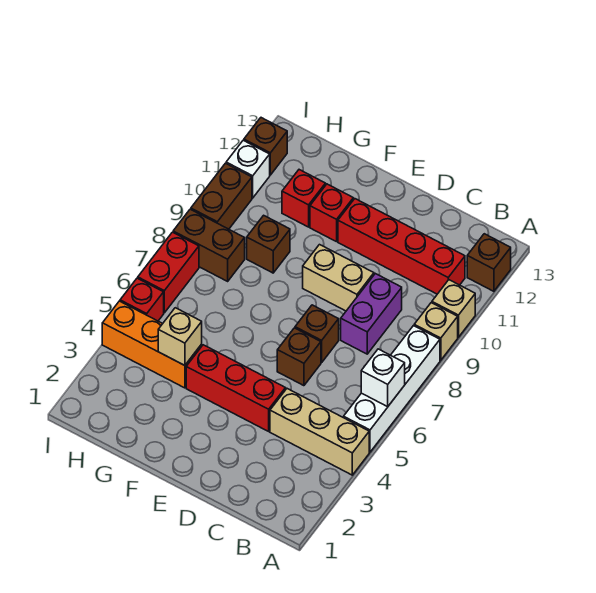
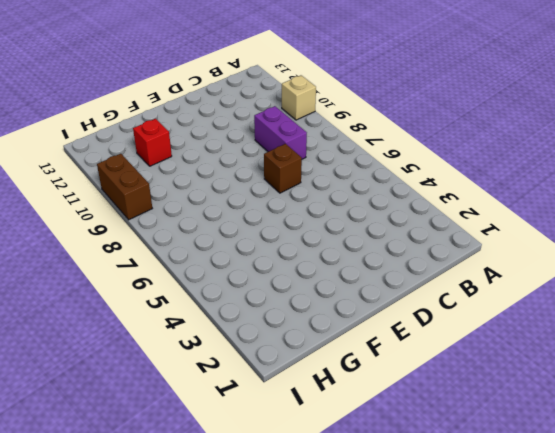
none -> tan 1x3 brick [270,389,369,475]
none -> white 1x4 brick [344,326,440,452]
none -> tan 1x1 brick [414,303,458,360]

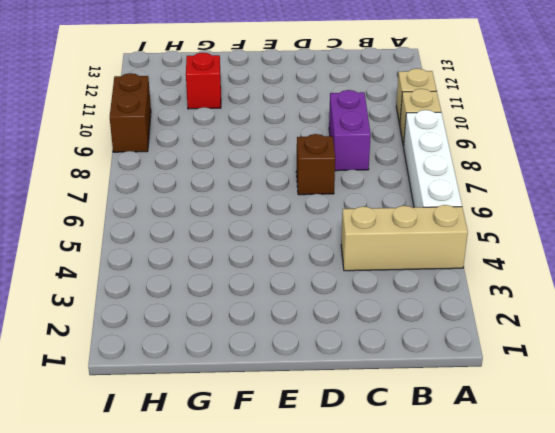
none -> brown 1x1 brick [467,234,511,291]
none -> red 1x4 brick [338,199,465,294]
none -> red 1x3 brick [186,345,286,431]

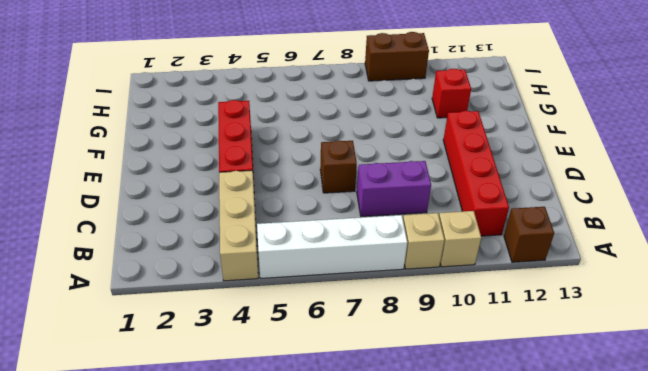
none -> brown 1x1 brick [277,328,321,386]
none -> tan 1x2 brick [303,245,374,311]
none -> red 1x1 brick [310,184,353,242]

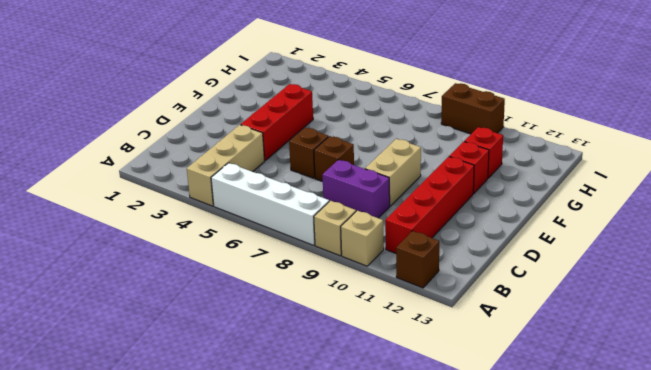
none -> orange 1x3 brick [102,301,202,388]
none -> brown 1x1 brick [247,215,290,273]
none -> brown 1x2 brick [173,209,245,281]

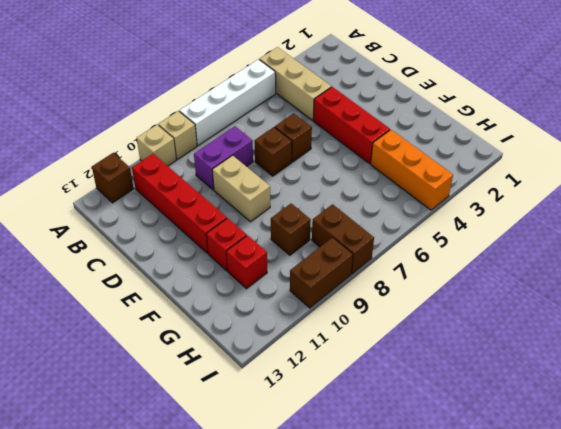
none -> red 1x1 brick [120,278,164,321]
none -> red 1x2 brick [138,232,199,313]
none -> white 1x1 brick [226,140,270,198]

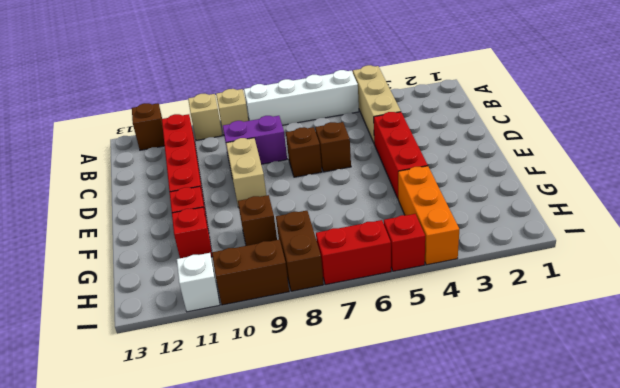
none -> brown 1x1 brick [244,118,287,175]
none -> white 1x1 brick [361,349,405,407]
none -> tan 1x1 brick [158,308,202,366]

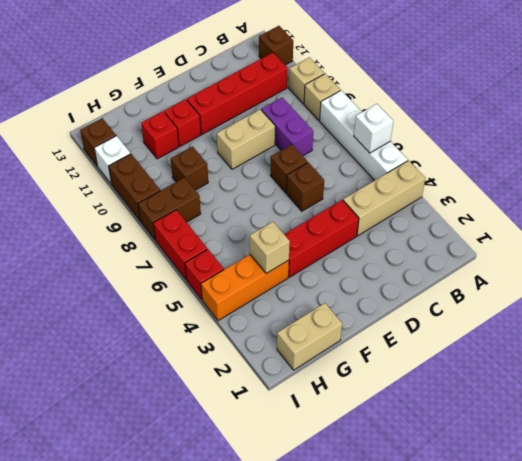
tan 1x2 brick [277,303,342,370] -> none

